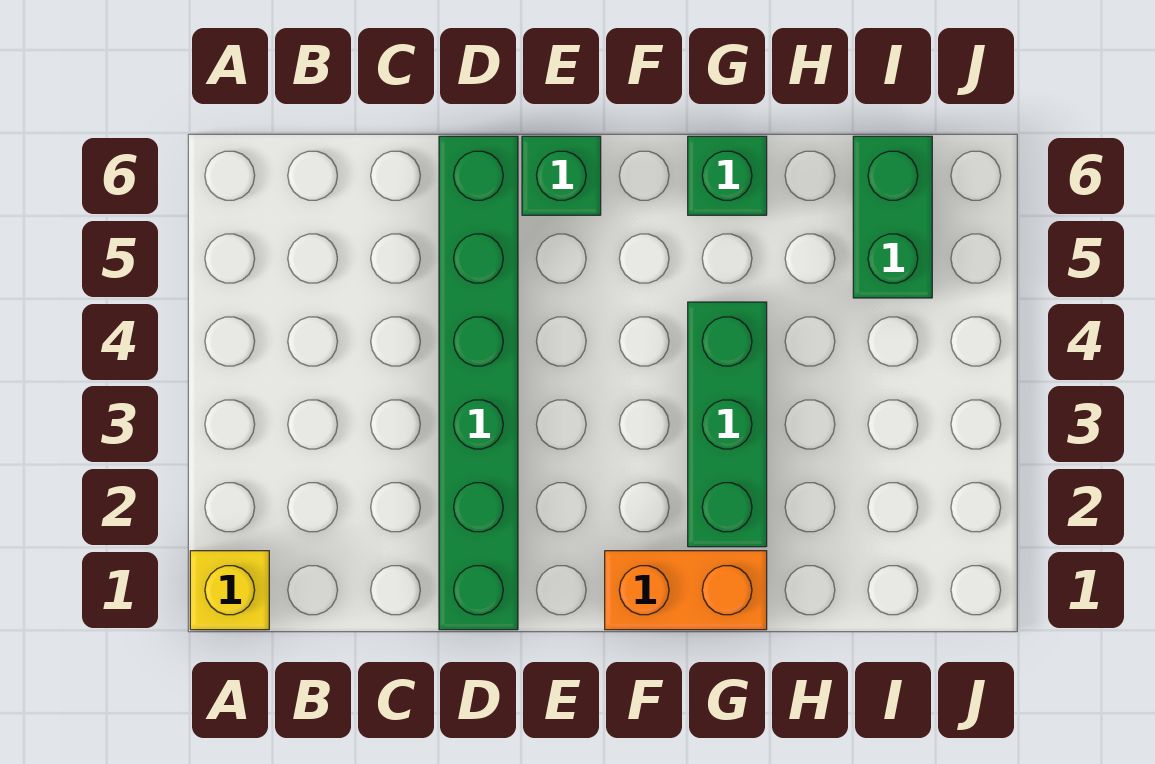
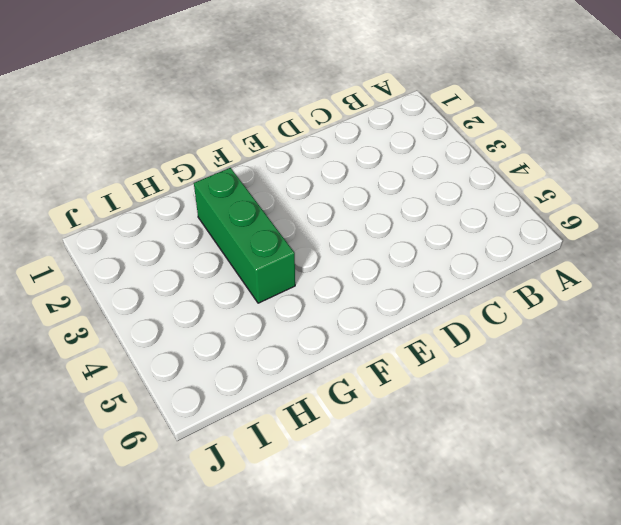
none -> yellow 1x1 brick [190,551,269,630]
none -> green 1x6 brick [439,136,518,630]

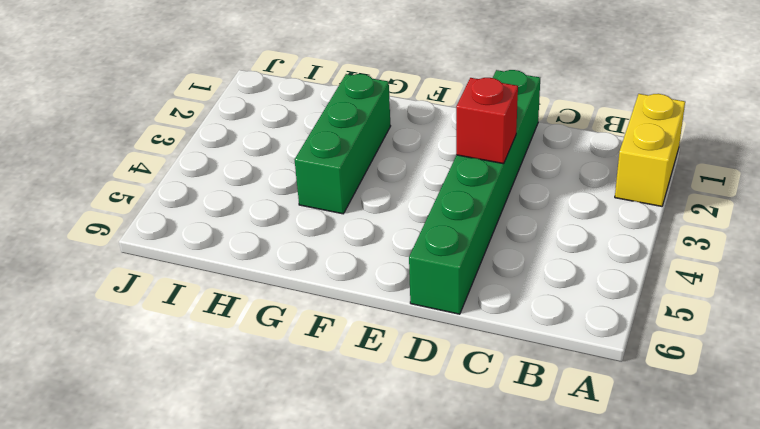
yellow 1x2 brick [615,94,685,206] -> yellow 1x1 brick [190,551,269,630]
red 1x1 brick [456,78,518,164] -> none
none -> green 1x1 brick [522,136,601,215]
none -> orange 1x2 brick [605,551,767,630]

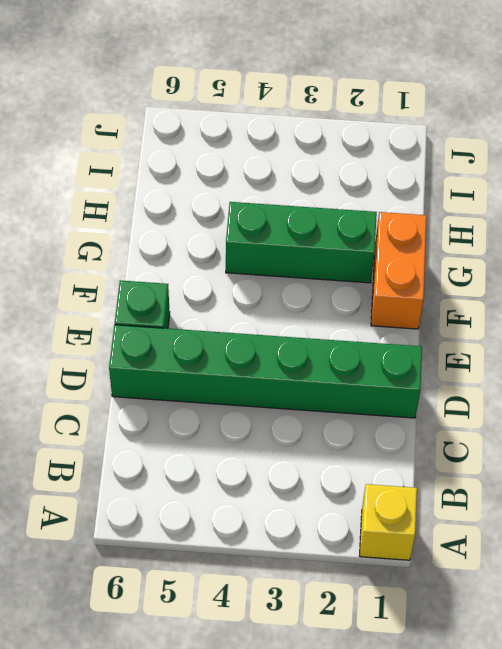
none -> green 1x1 brick [688,136,767,215]
none -> green 1x2 brick [853,136,932,298]

